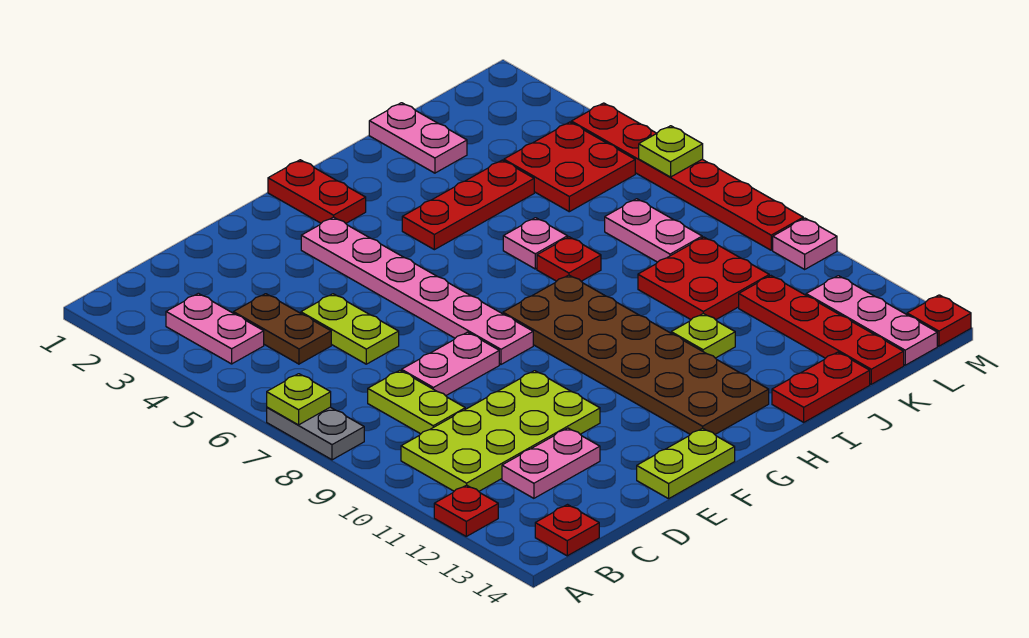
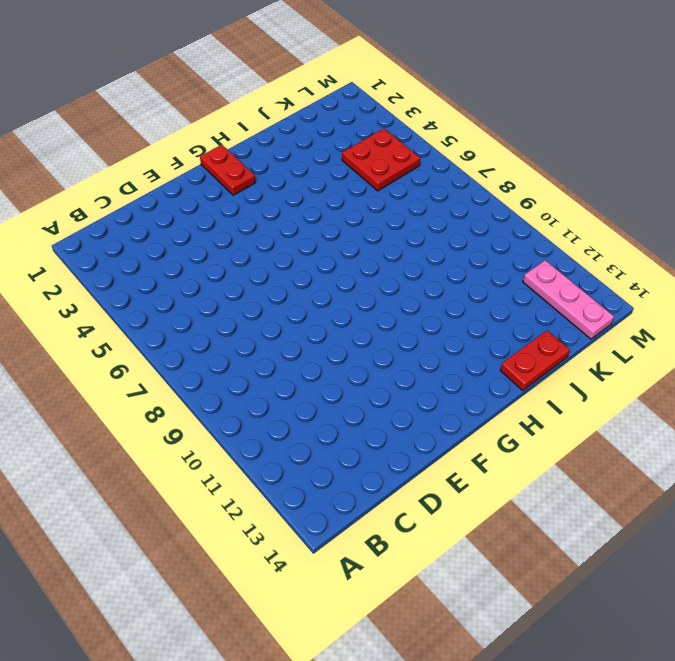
none -> grey 1x2 plate [267,407,364,460]
none -> red 1x1 plate [434,485,498,536]
none -> pink 1x2 plate [166,293,264,364]
none -> lime 2x4 plate [401,371,600,491]

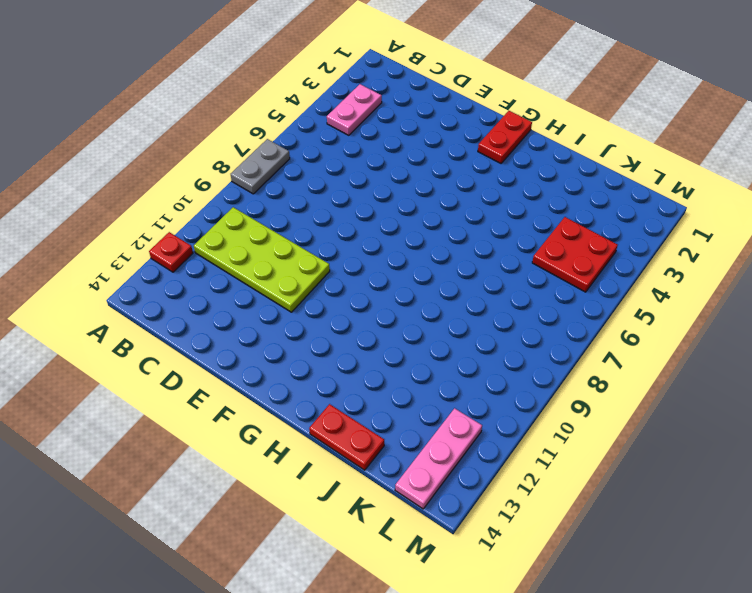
none -> red 1x1 plate [535,505,599,556]
none -> brown 1x2 plate [233,294,331,364]
none -> lime 1x2 plate [368,370,465,434]
none -> pink 1x2 plate [502,428,600,498]

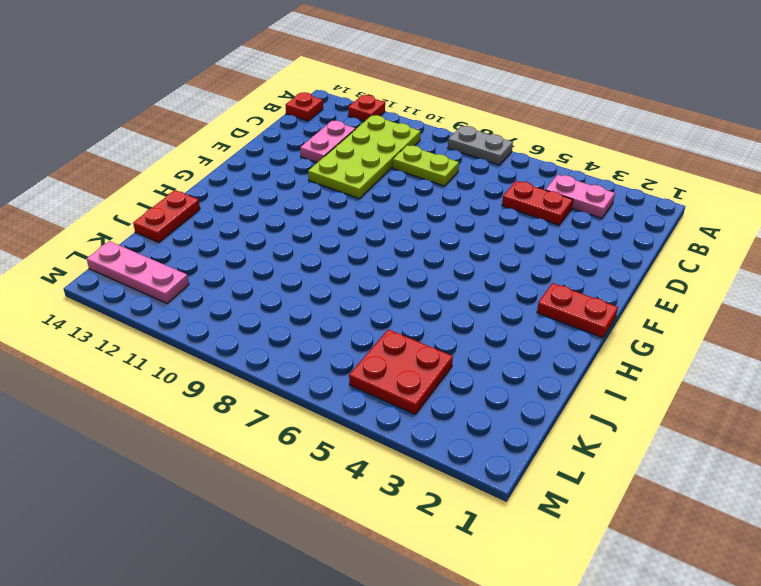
red 1x2 plate [502,181,573,225] -> brown 1x2 plate [233,294,331,364]
none -> lime 1x2 plate [301,294,399,364]
none -> pink 1x2 plate [402,332,499,396]
none -> lime 1x2 plate [637,428,735,499]
none -> pink 1x6 plate [301,217,533,364]

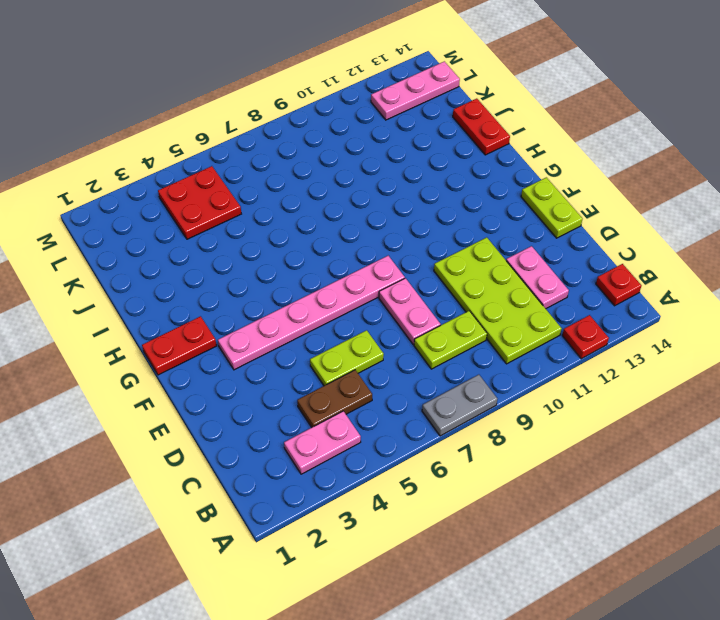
none -> brown 2x6 plate [503,275,769,434]
none -> red 1x3 plate [402,160,534,250]
none -> pink 1x1 plate [503,218,568,269]
none -> red 1x1 plate [537,237,601,281]

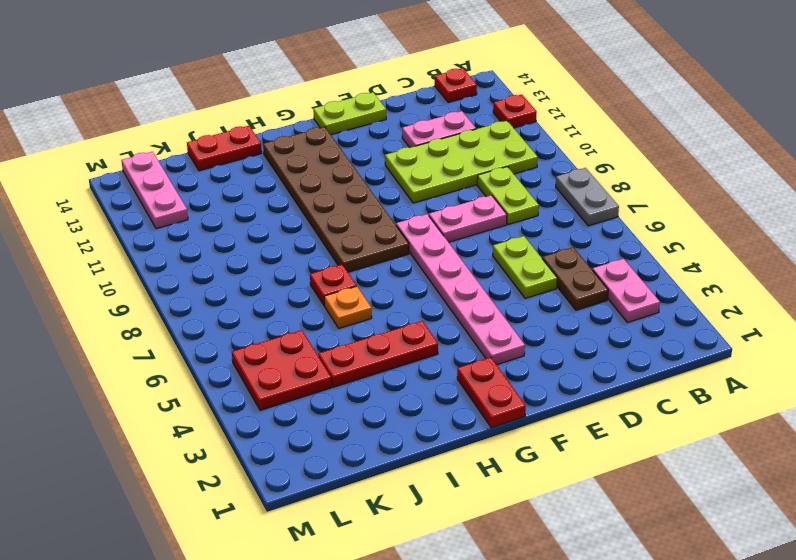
orange 1x1 plate [324,286,372,328] -> pink 1x1 plate [503,218,568,269]
none -> lime 1x1 plate [671,314,735,358]
none -> pink 1x2 plate [369,103,467,173]
none -> red 2x2 plate [638,237,769,320]
none -> pink 1x2 plate [605,199,702,262]

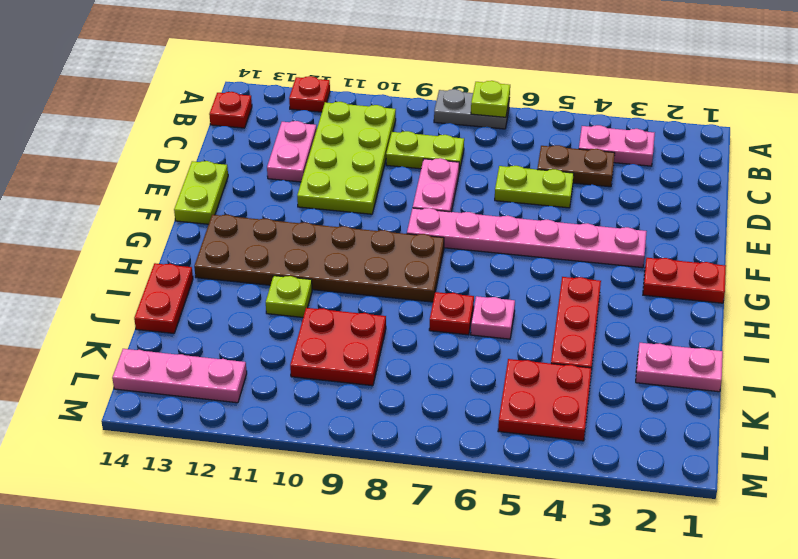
none -> pink 1x2 plate [605,199,702,262]
none -> red 1x4 plate [739,276,904,384]
none -> red 1x6 plate [571,103,803,250]
none -> pink 1x1 plate [773,218,837,269]

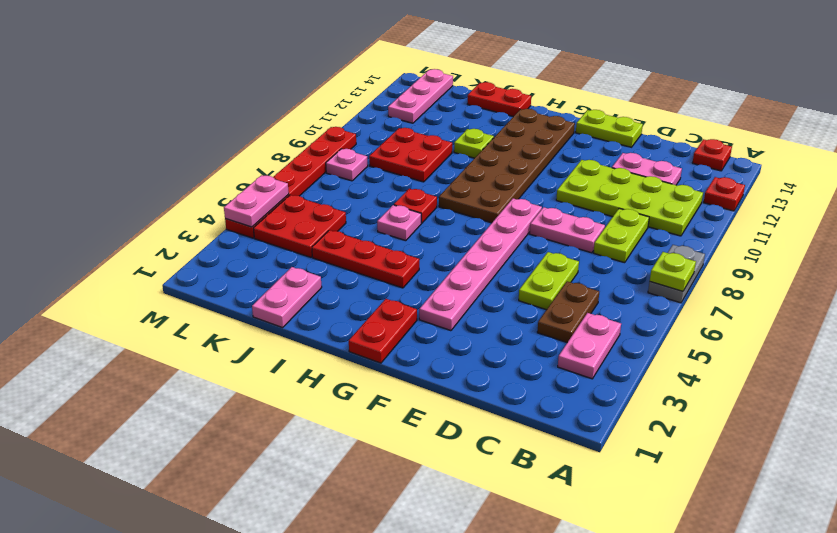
pink 1x1 plate [326,149,368,181] -> pink 1x1 plate moved to [773,218,837,269]
pink 1x2 plate [224,175,289,227] -> pink 1x2 plate moved to [605,199,702,262]
none -> red 1x4 plate [739,276,904,384]
none -> red 1x1 plate [907,295,971,346]
none -> lime 1x1 plate [639,126,703,177]

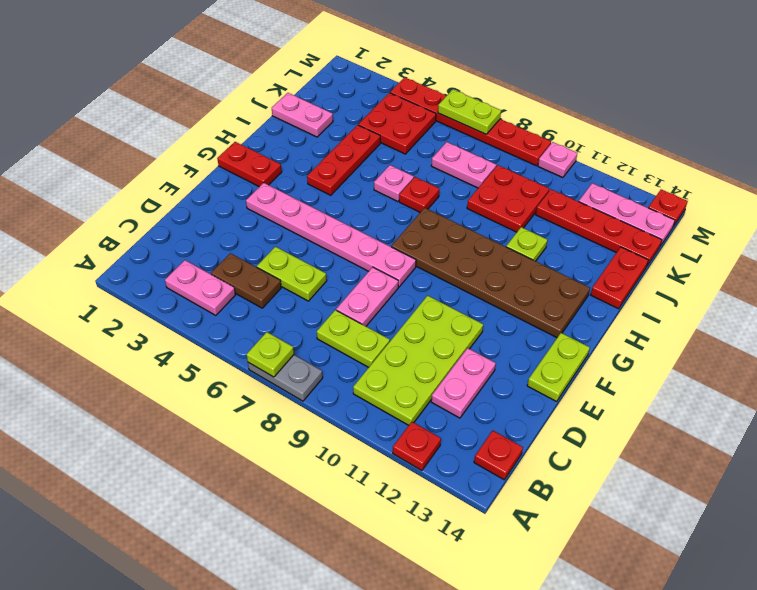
lime 1x2 plate [438,90,501,134] -> lime 1x1 plate [639,126,703,177]

